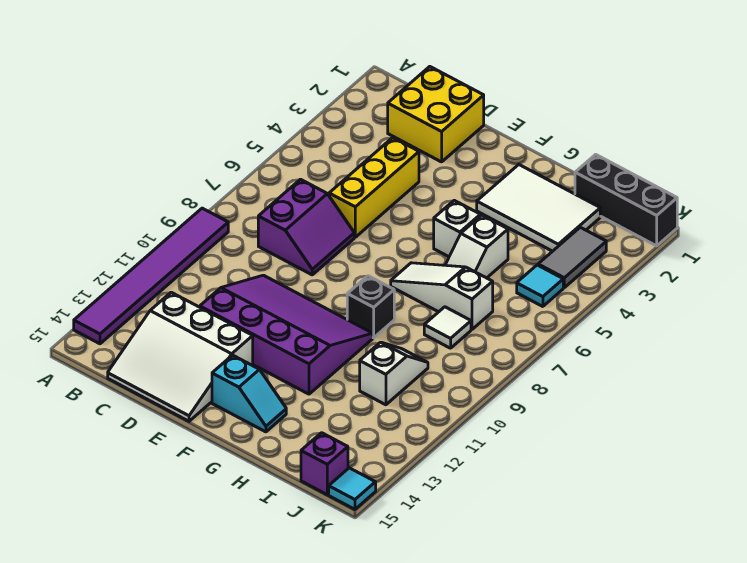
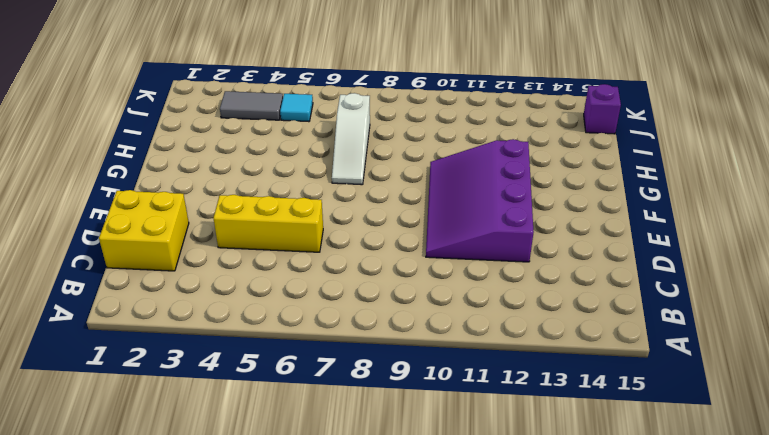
none -> purple 1x6 tile [74,208,228,344]
none -> purple 2x2 slope [258,179,354,275]
none -> white 3x3 slope [108,292,253,421]

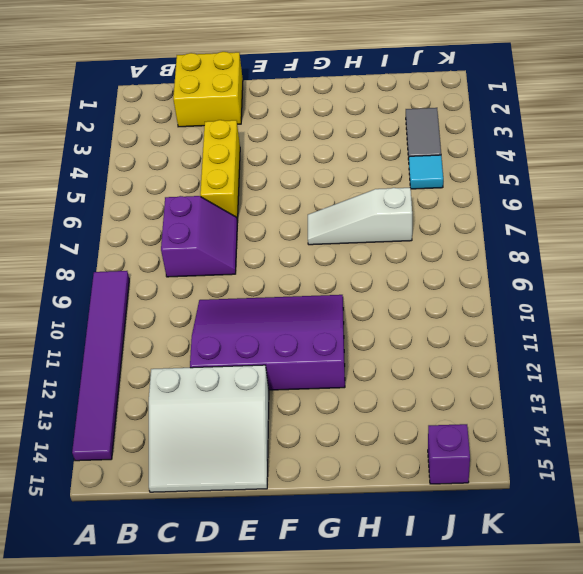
none -> cyan 1x2 slope [212,355,286,432]
none -> white 2x3 tile [477,165,600,251]
none -> white 1x1 brick [434,200,480,257]

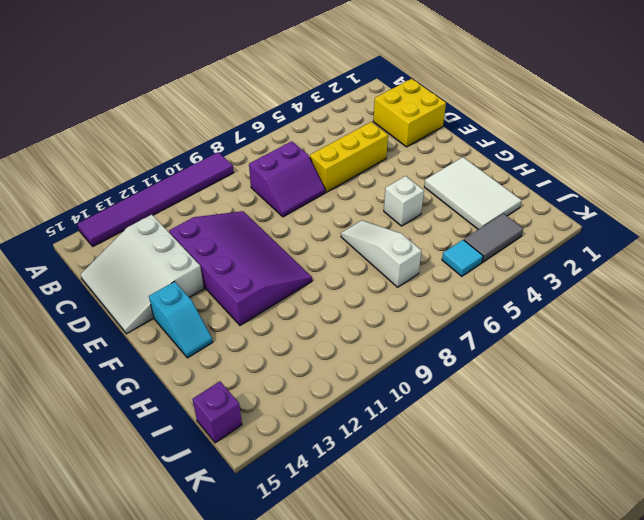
none -> black 1x1 brick [347,276,394,338]
none -> white 1x2 slope [446,215,508,278]
none -> black 1x3 brick [575,154,677,246]

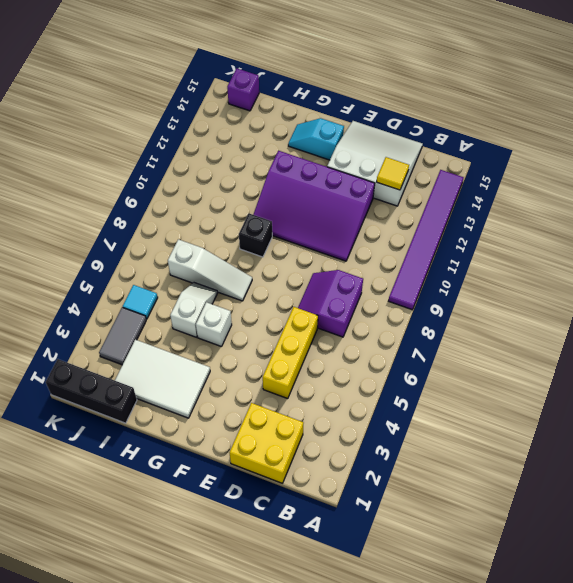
yellow 1x1 tile [377,157,409,190] -> none
none -> white 1x1 tile [424,307,471,348]
none -> white 1x2 slope [360,342,428,405]
none -> cyan 1x1 tile [329,468,376,509]

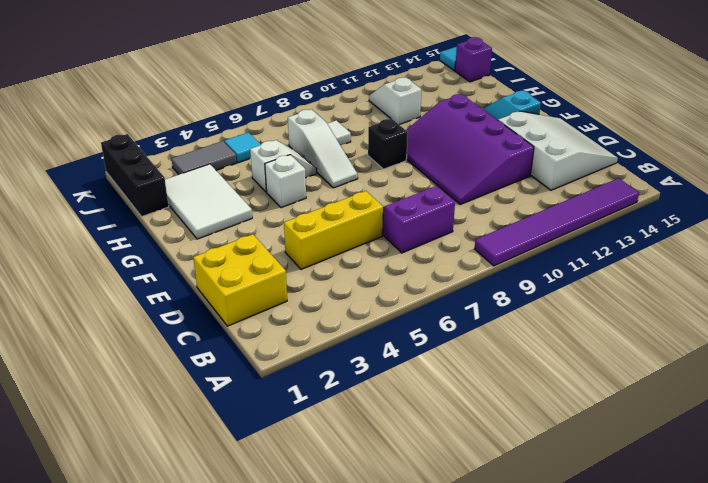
white 1x2 slope [369,77,421,125] -> white 1x2 slope turned to [360,342,428,405]

